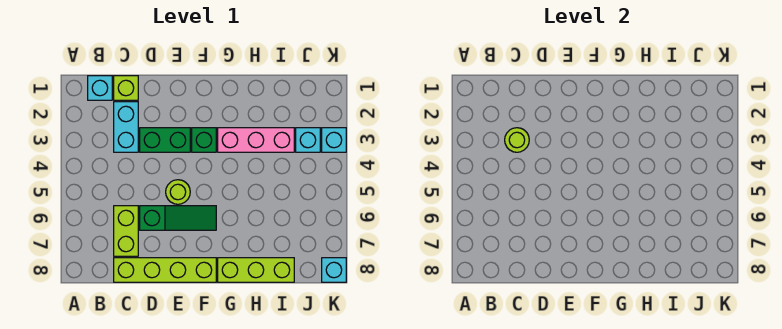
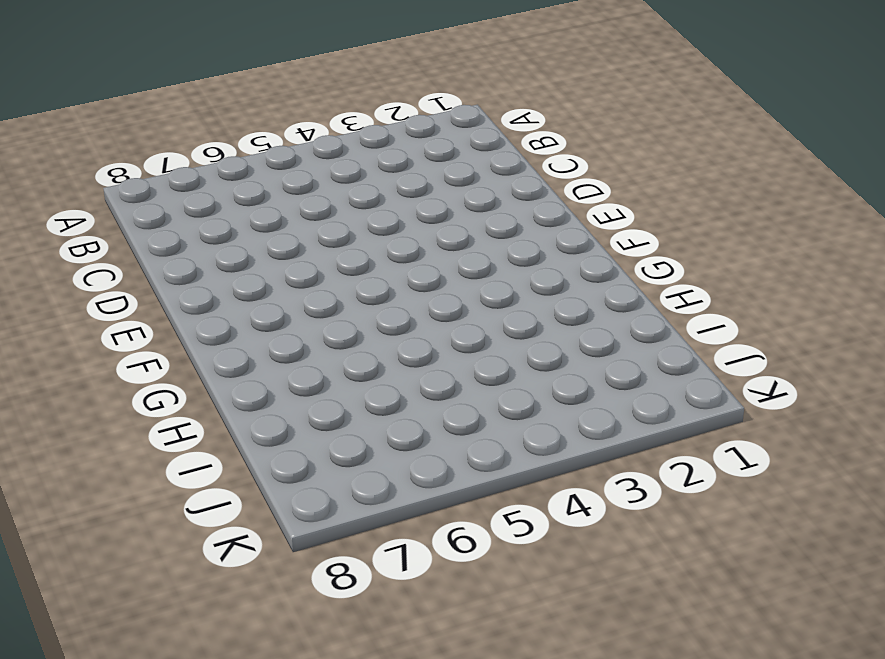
none -> cyan 1x1 brick [88,76,112,100]
none -> lime 1x1 brick [114,76,138,100]
none -> cyan 1x2 brick [114,102,138,152]

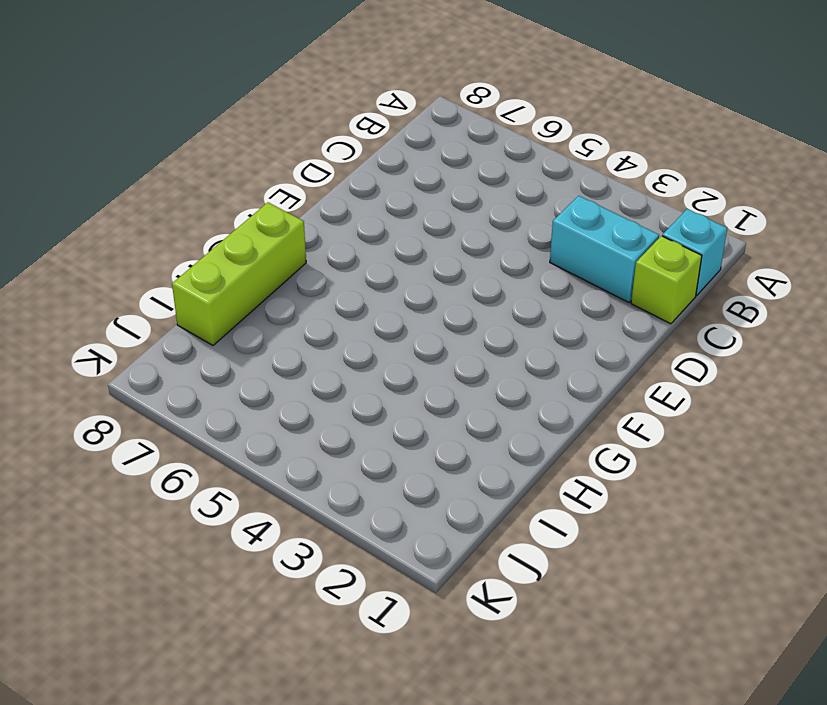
none -> lime 1x2 brick [114,206,138,256]
none -> lime 1x4 brick [114,258,216,282]
none -> green 1x2 brick [140,128,190,152]

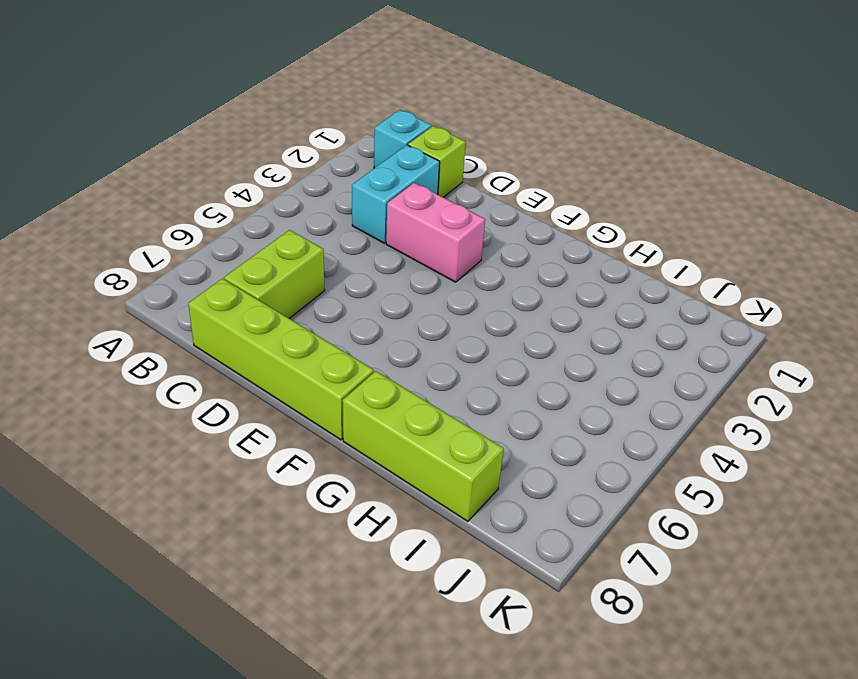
pink 1x2 brick [386,183,485,282] -> green 1x2 brick [140,128,190,152]
none -> green 1x3 slope [140,206,216,230]
none -> lime 1x1 round brick [166,180,190,204]
none -> green 1x1 brick [192,128,216,152]

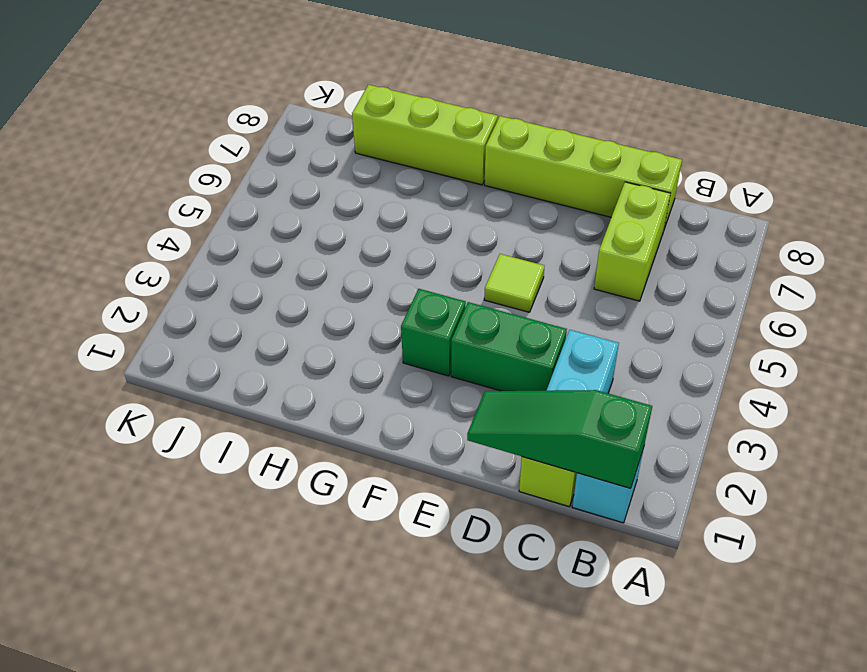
green 1x3 slope [467,390,652,488] -> green 1x3 slope moved to [140,206,216,230]
lime 1x1 tile [484,254,544,312] -> lime 1x1 round brick [166,180,190,204]
none -> pink 1x3 brick [218,128,294,152]
none -> cyan 1x1 brick [296,128,320,152]
none -> cyan 1x1 brick [322,128,346,152]

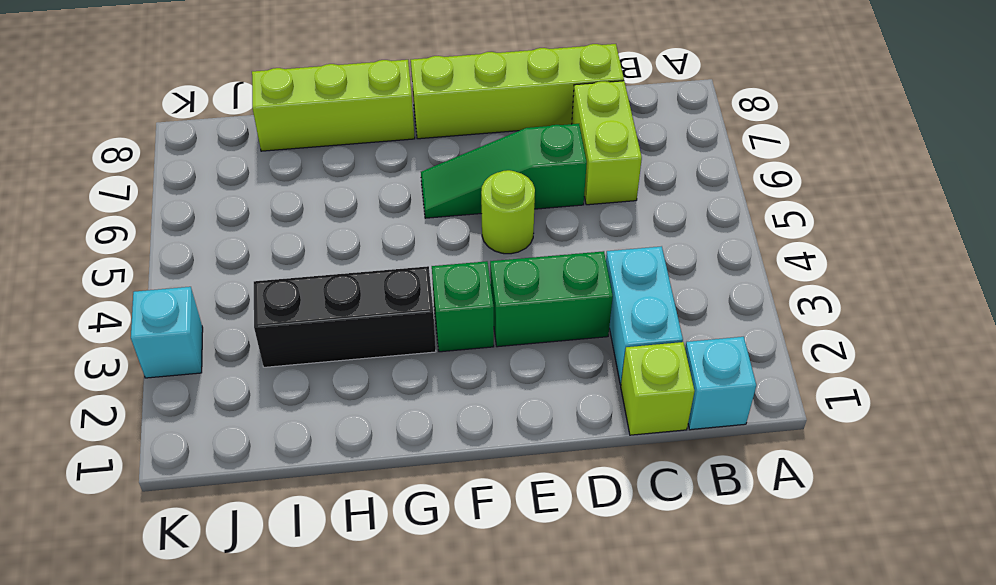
black 1x3 brick [254,266,436,367] -> pink 1x3 brick [218,128,294,152]
none -> cyan 1x1 brick [296,128,320,152]
none -> cyan 1x1 brick [322,258,346,282]
none -> lime 1x1 round brick [505,128,529,152]

